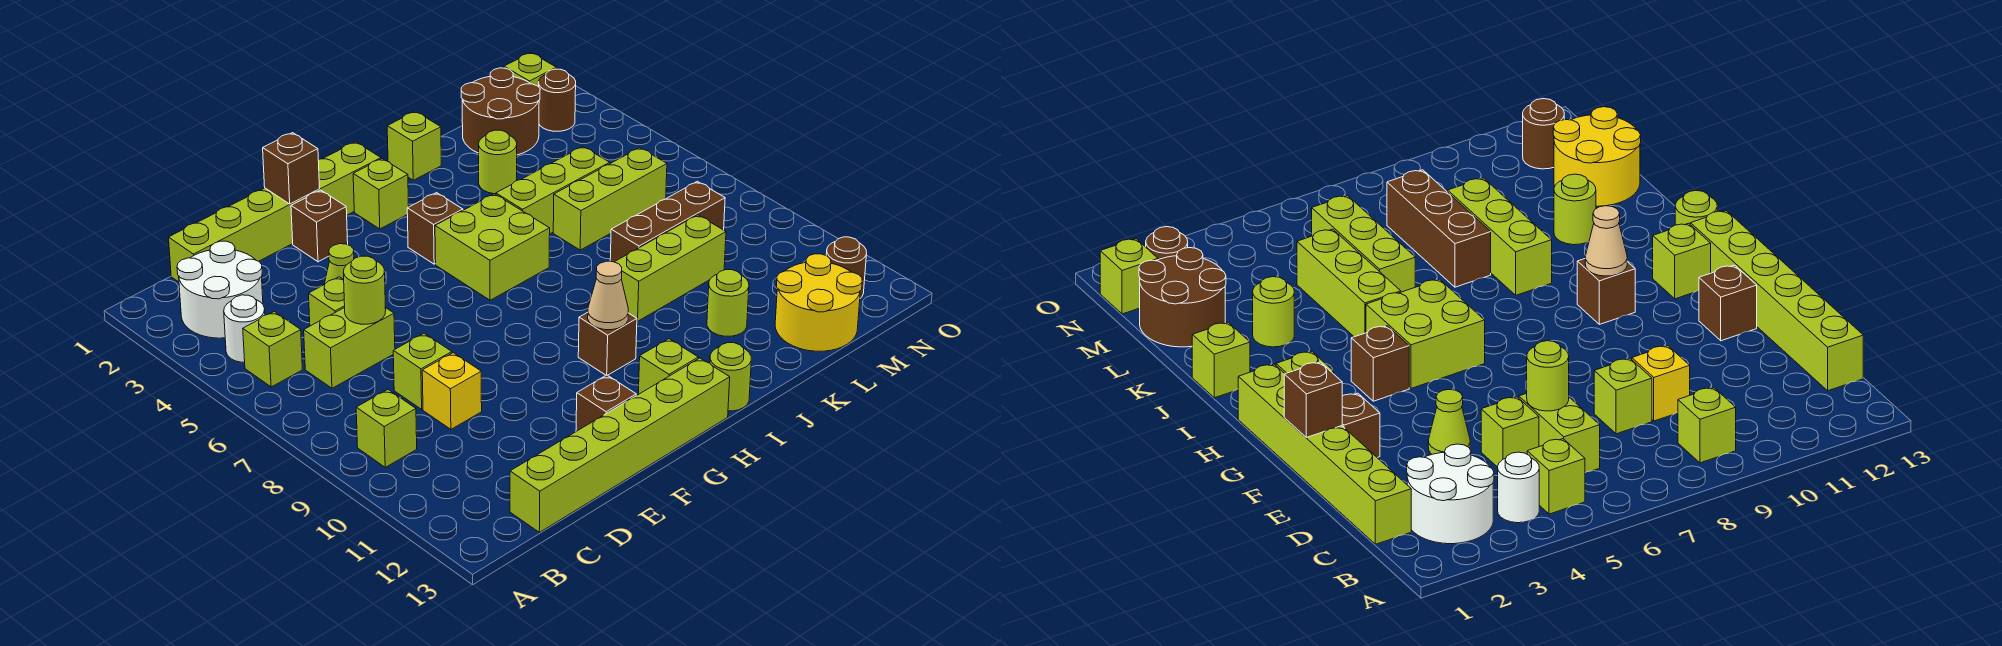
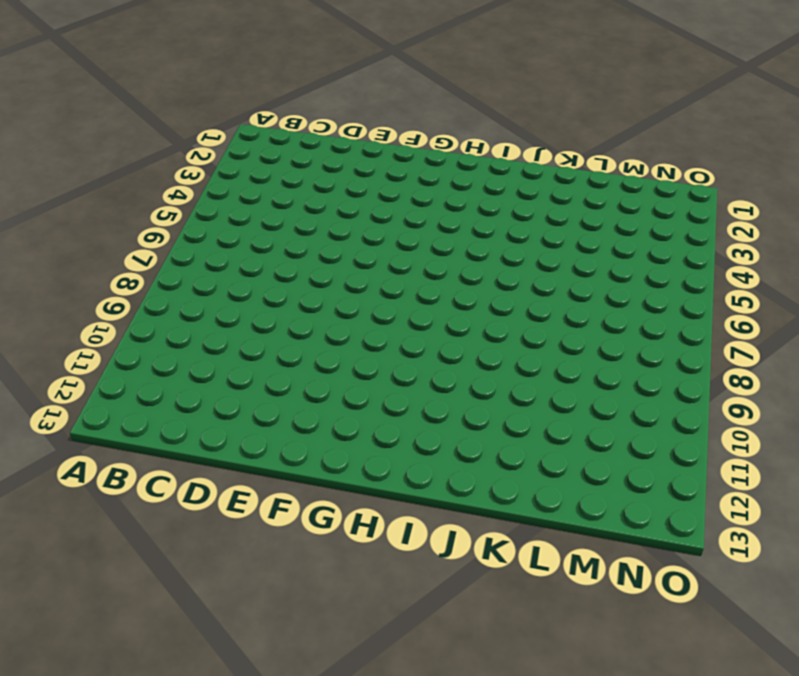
none -> white 2x2 round brick [177,241,263,338]
none -> white 1x1 round brick [224,295,265,362]
none -> lime 1x1 brick [243,312,302,387]
none -> lime 1x1 brick [356,390,417,467]

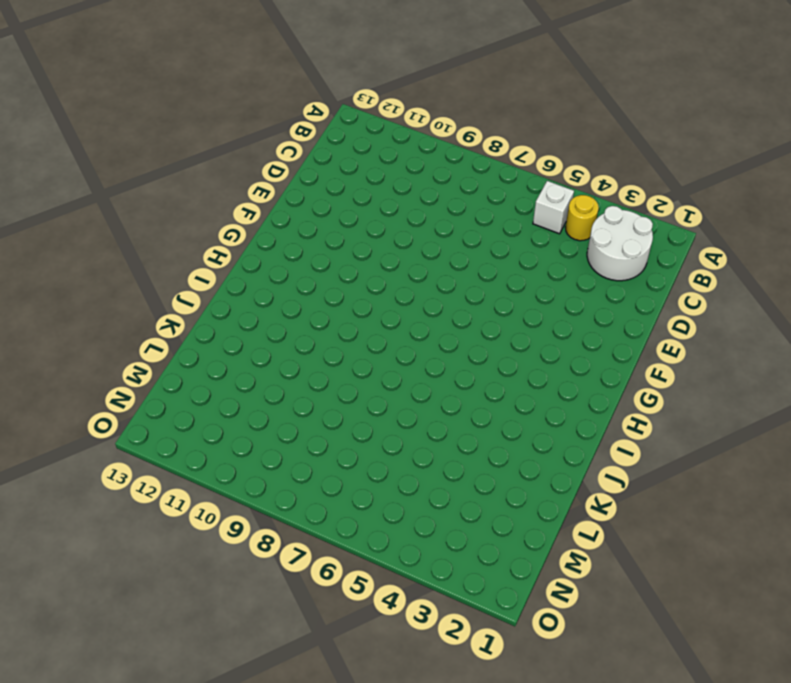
yellow 1x1 round brick [565,195,599,241] -> white 1x1 round brick [224,295,265,362]
white 1x1 brick [533,181,574,234] -> lime 1x1 brick [243,312,302,387]
none -> lime 1x1 brick [356,390,417,467]
none -> lime 1x6 brick [168,142,381,282]
none -> lime 1x2 brick [304,307,395,388]
none -> lime 1x6 brick [510,358,730,532]

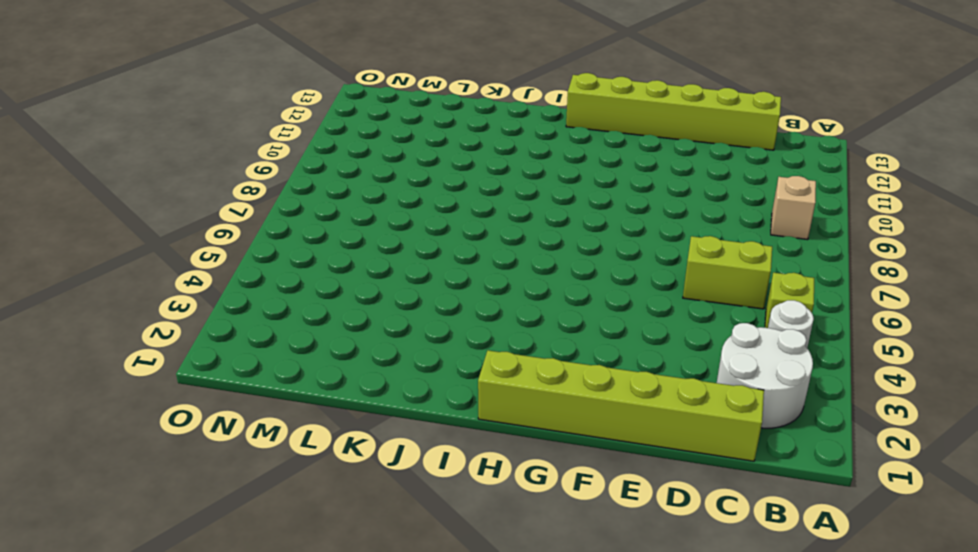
tan 1x1 brick [771,176,816,240] -> lime 1x1 brick [356,390,417,467]
none -> lime 1x1 brick [309,277,345,326]
none -> lime 1x1 brick [393,333,452,409]
none -> yellow 1x1 brick [422,353,482,429]
none -> lime 1x1 cone [324,244,354,285]

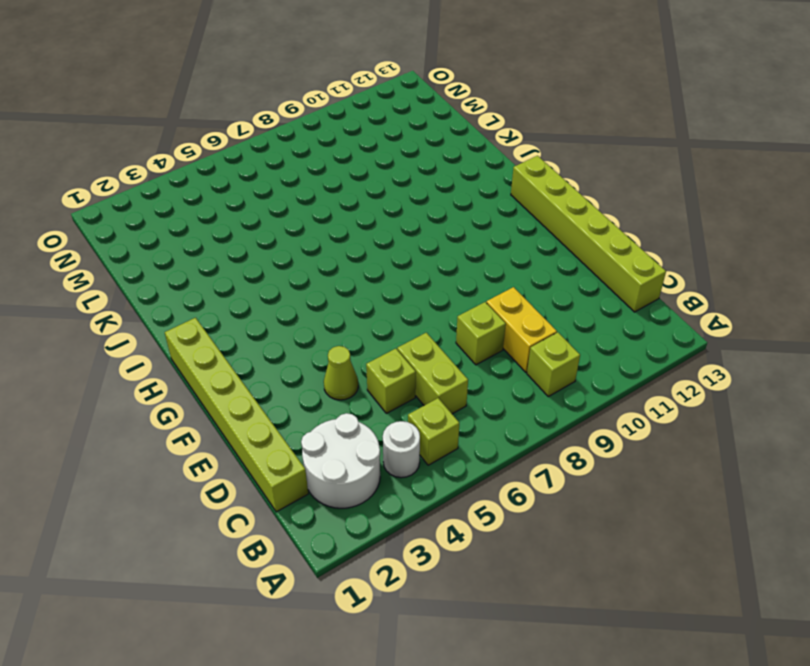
yellow 1x2 brick [486,287,557,372] -> yellow 1x1 brick [422,353,482,429]
none -> brown 1x1 brick [291,190,348,262]
none -> brown 1x1 brick [576,375,636,431]
none -> lime 1x1 brick [353,159,409,229]
none -> brown 1x1 brick [407,193,463,264]

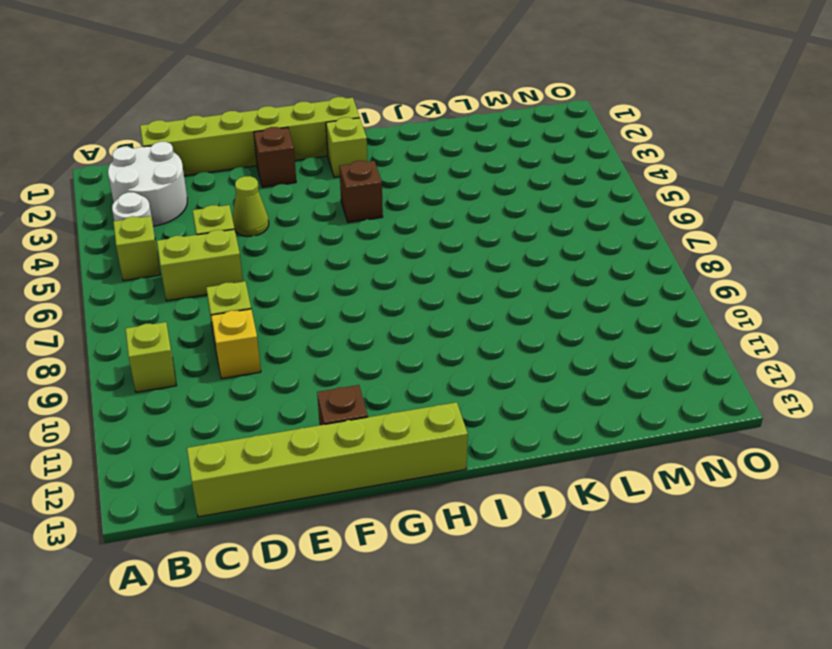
none -> lime 2x2 brick [435,194,550,300]
none -> brown 1x1 brick [578,312,637,375]
none -> lime 1x1 brick [638,339,698,394]
none -> lime 1x1 round brick [710,343,751,411]

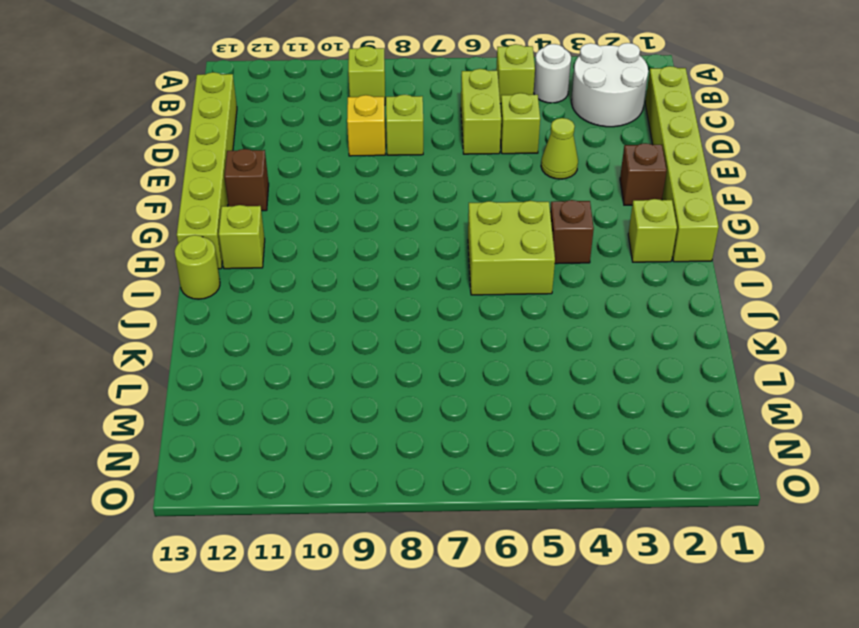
none -> brown 1x1 brick [578,312,637,375]
none -> lime 1x1 brick [387,111,441,180]
none -> lime 1x3 brick [496,147,610,234]
none -> lime 1x3 brick [615,215,726,321]

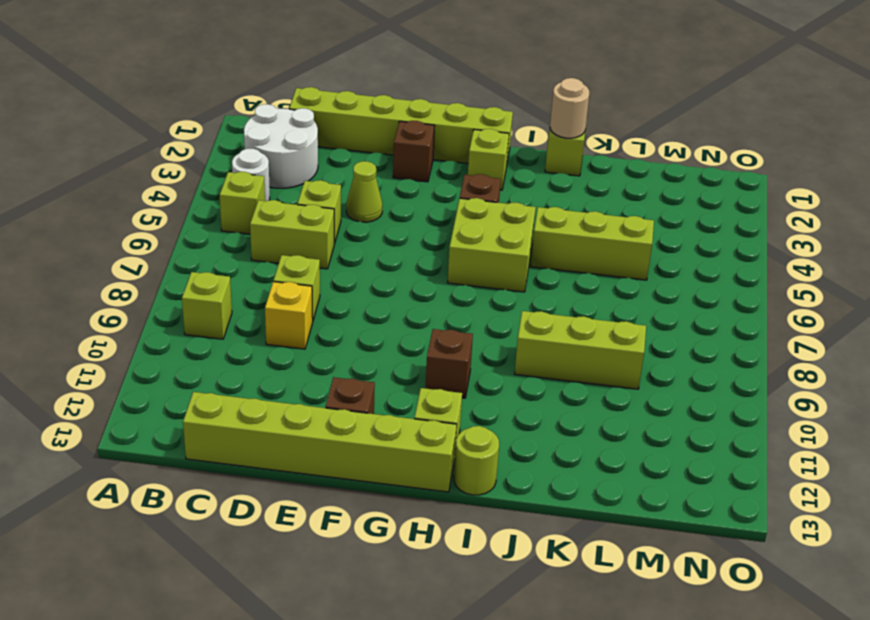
tan 1x1 round brick [550,78,589,138] -> none
none -> lime 1x1 round brick [479,130,517,194]
none -> lime 1x3 brick [553,148,667,250]
none -> brown 1x3 brick [610,181,725,262]
none -> lime 1x1 round brick [707,270,749,336]

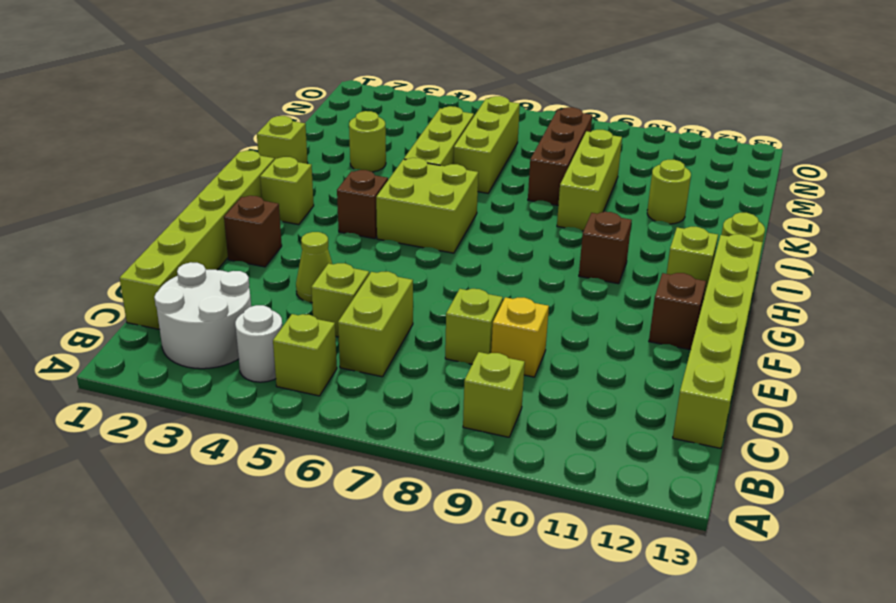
none -> brown 2x2 round brick [461,68,540,155]
none -> yellow 2x2 round brick [775,254,862,351]
none -> lime 1x1 brick [504,53,556,87]
none -> brown 1x1 round brick [539,69,576,131]

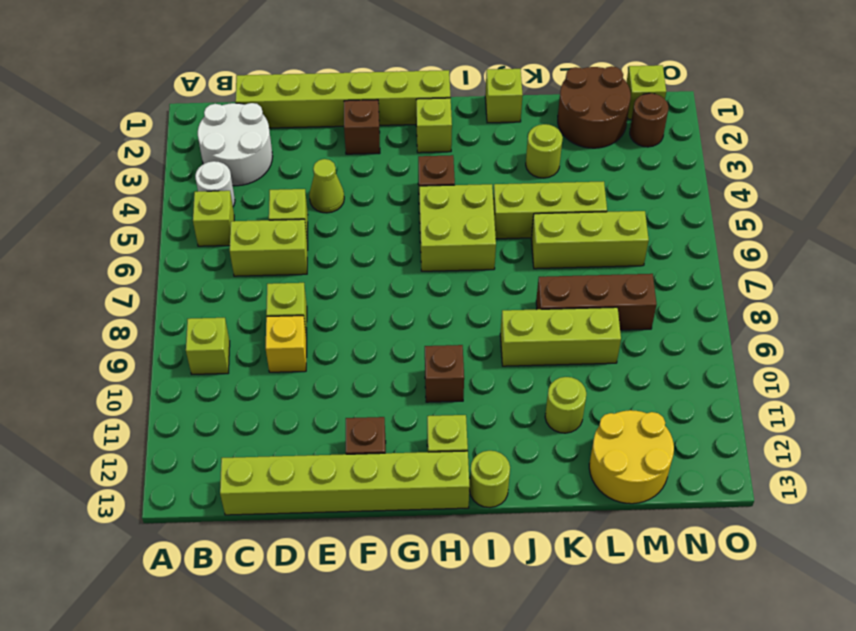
none -> brown 1x1 round brick [826,237,867,298]
none -> lime 1x1 round brick [343,256,386,324]
none -> brown 1x1 brick [263,133,320,204]
none -> tan 1x1 cone [588,261,628,330]

